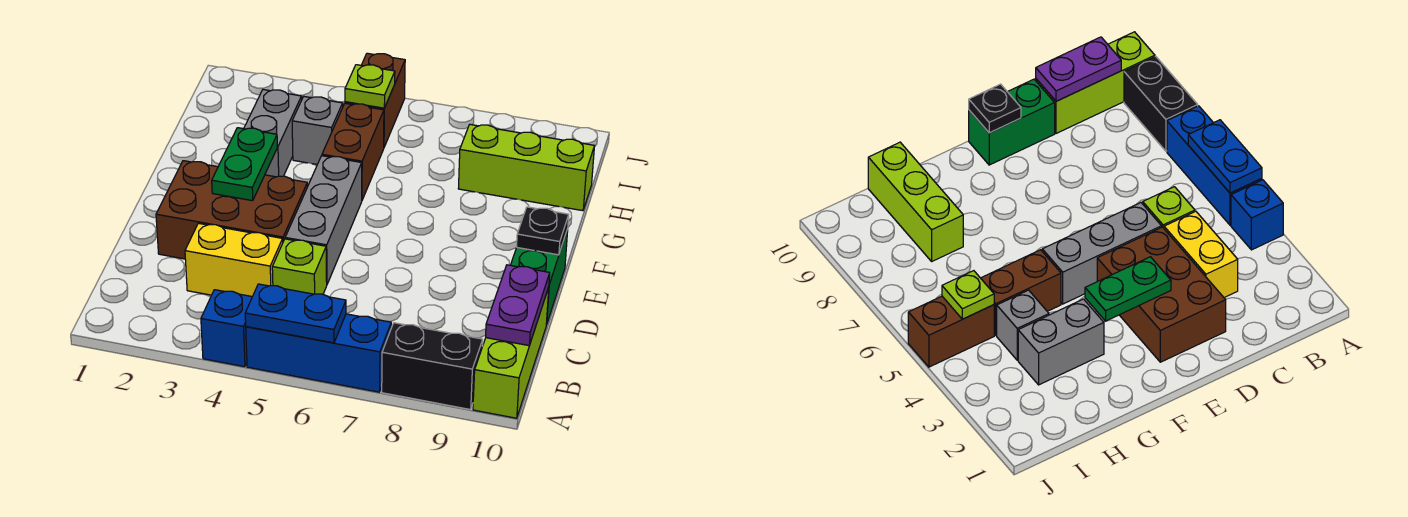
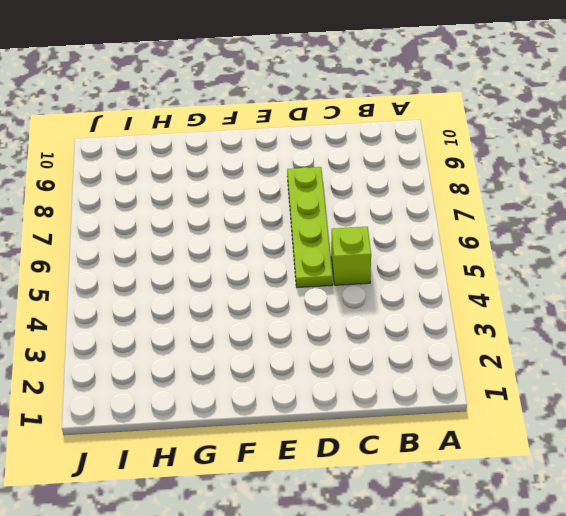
lime 1x4 plate [287,167,332,288] -> grey 1x3 brick [285,156,362,284]
none -> blue 1x1 brick [201,290,252,367]
none -> blue 1x3 brick [246,314,391,392]
none -> black 1x2 brick [382,323,483,410]

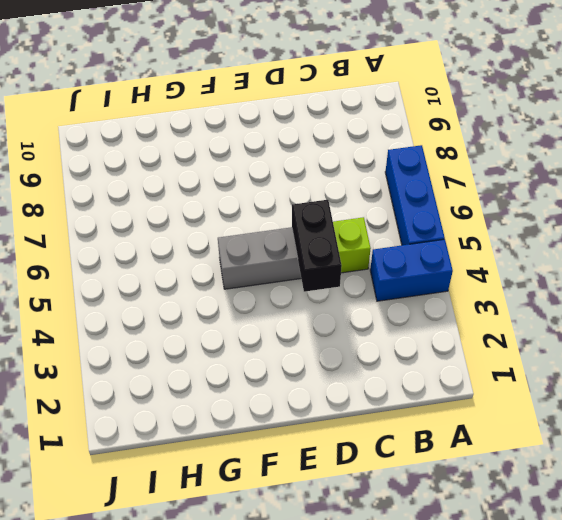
blue 1x2 brick [370,239,453,301] -> blue 1x1 brick [201,290,252,367]
black 1x2 brick [292,200,342,292] -> black 1x2 brick moved to [382,323,483,410]
none -> lime 1x3 brick [473,288,549,418]
none -> yellow 1x2 brick [185,223,283,297]
none -> brown 2x3 brick [156,161,307,259]

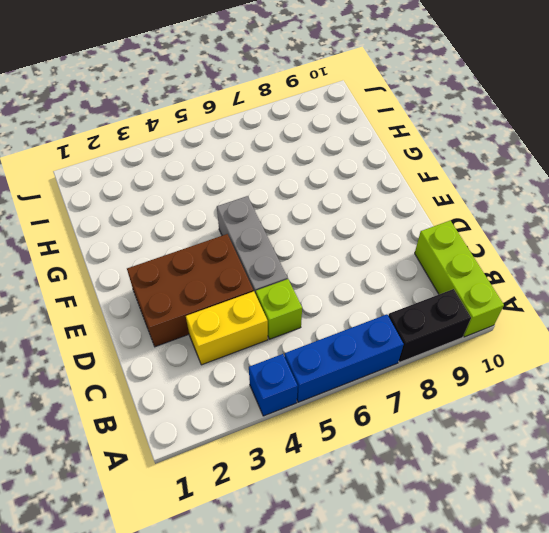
none -> green 1x2 brick [511,229,568,325]
none -> grey 1x2 brick [244,90,302,177]
none -> brown 1x2 brick [322,103,384,200]

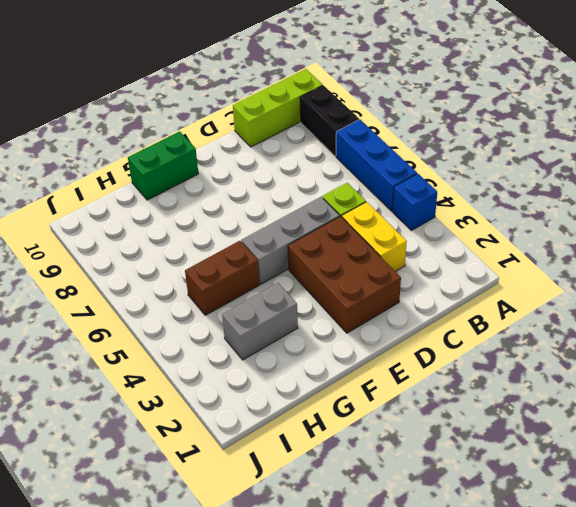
green 1x2 brick [128,131,198,200] -> green 1x2 brick moved to [511,229,568,325]
none -> grey 1x1 brick [292,97,343,164]
none -> lime 1x3 brick [458,124,594,211]
none -> brown 1x2 brick [345,53,405,147]

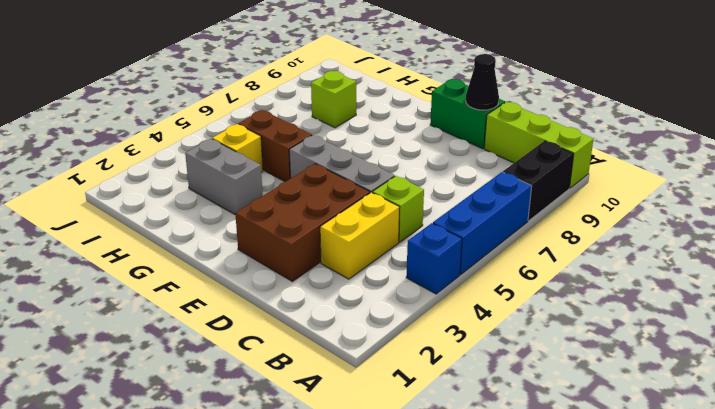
black 1x1 cone [466,54,499,110] -> none
yellow 1x1 brick [212,124,263,172] -> grey 1x1 brick [292,97,343,164]
lime 1x1 brick [311,71,356,128] -> lime 1x3 brick [458,124,594,211]
none -> brown 1x2 brick [345,53,405,147]
none -> blue 1x2 plate [245,284,346,343]
none -> purple 1x2 plate [486,265,550,346]

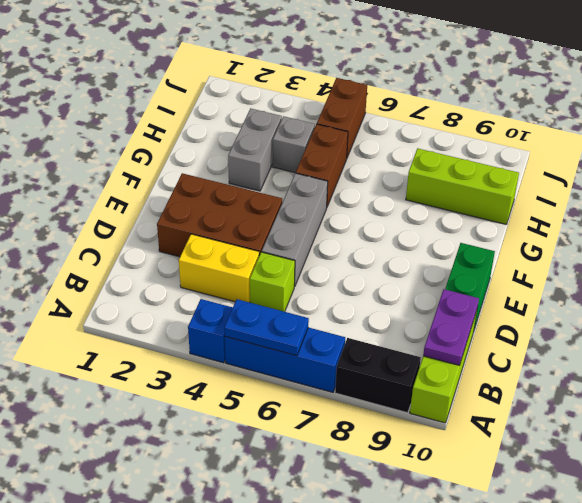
none -> green 1x2 plate [212,128,277,201]
none -> black 1x1 plate [517,207,569,255]
none -> lime 1x1 plate [345,65,395,108]

